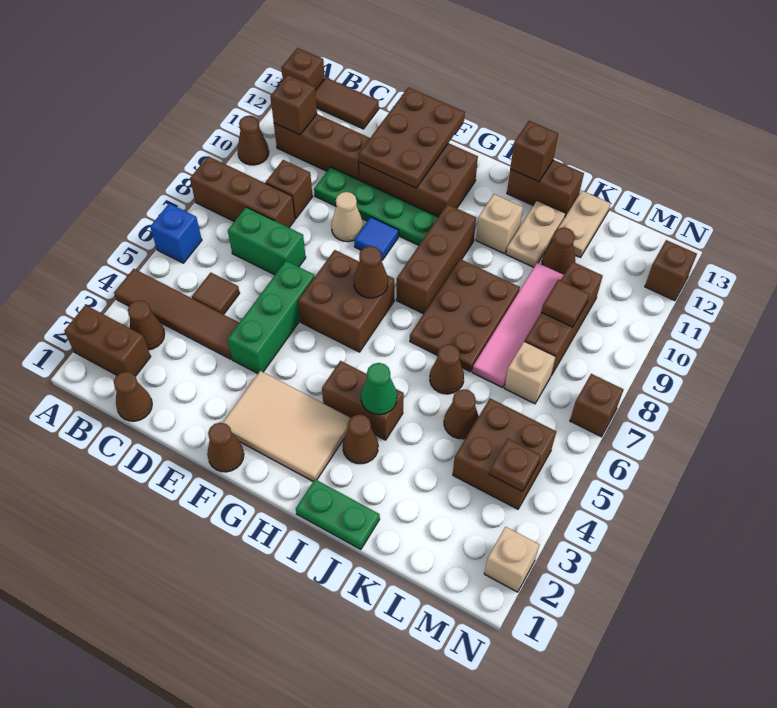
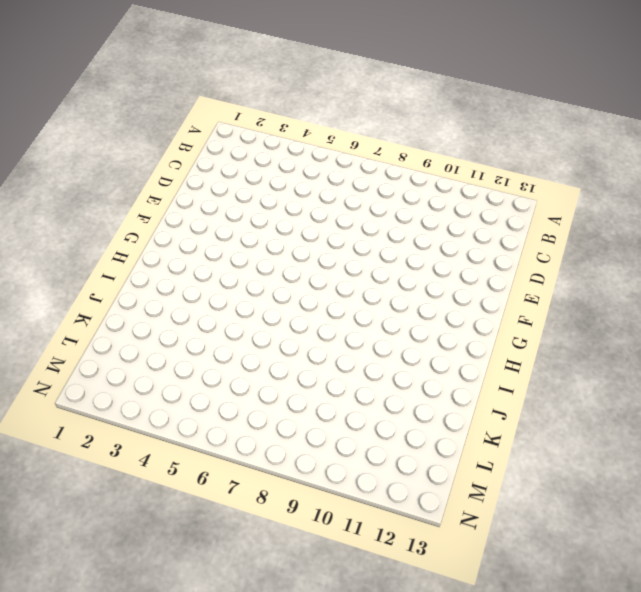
none -> brown 1x2 brick [64,305,151,376]
none -> brown 1x4 tile [114,269,239,359]
none -> blue 1x1 brick [150,203,202,263]
none -> brown 1x3 brick [190,156,295,228]

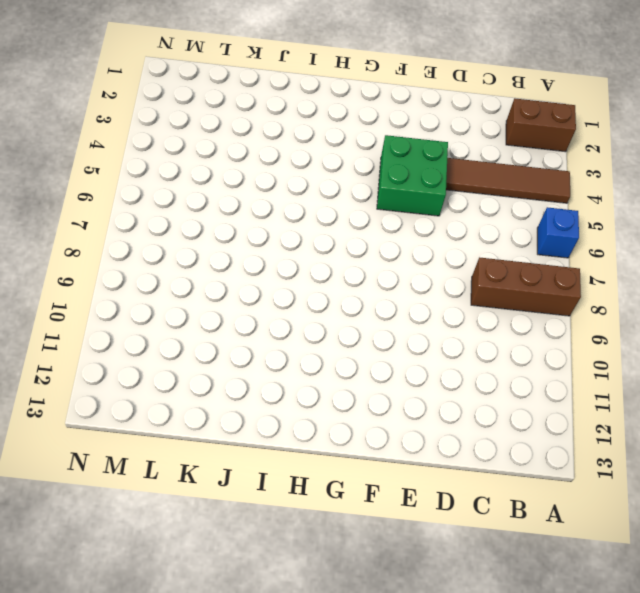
green 2x2 brick [377,135,448,216] -> green 1x3 brick [228,261,315,373]
none -> brown 1x1 cone [238,116,269,165]
none -> brown 1x1 brick [281,48,325,90]
none -> brown 1x1 cone [128,300,165,350]
none -> brown 1x3 brick [274,114,370,180]

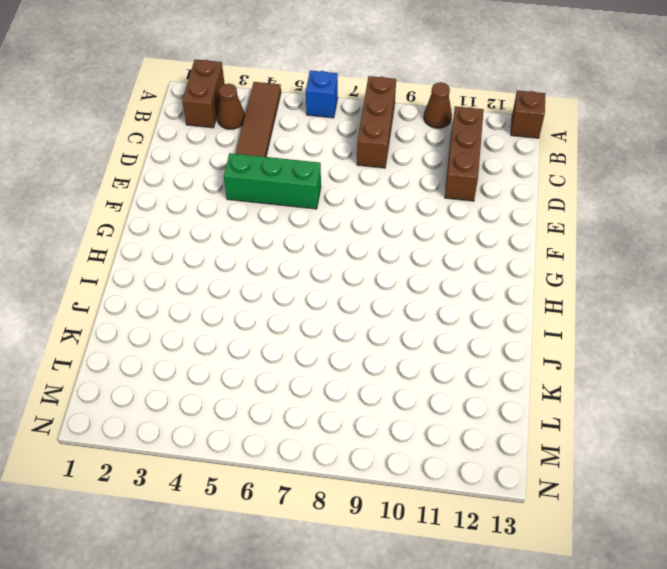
none -> brown 1x2 tile [315,78,379,129]
none -> brown 1x1 cone [114,372,152,421]
none -> brown 1x1 tile [192,273,240,314]
none -> green 1x2 brick [228,207,306,275]

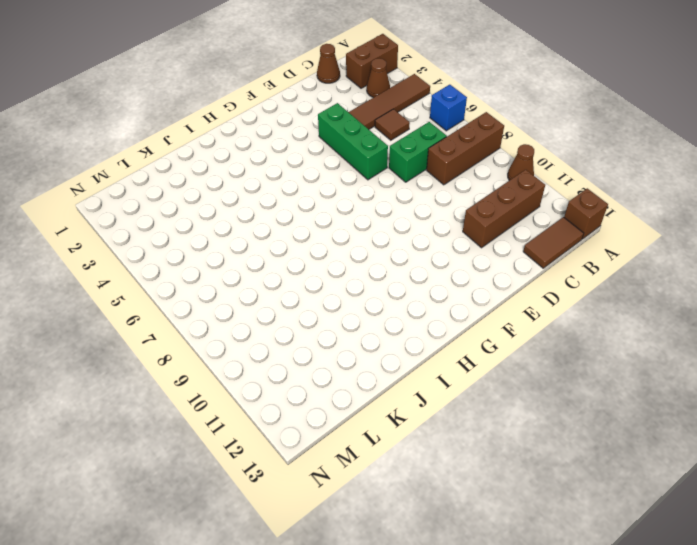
none -> brown 1x1 brick [266,160,313,219]
none -> green 1x4 plate [314,167,438,245]
none -> tan 1x1 cone [331,192,363,242]
none -> brown 2x3 brick [359,143,478,217]

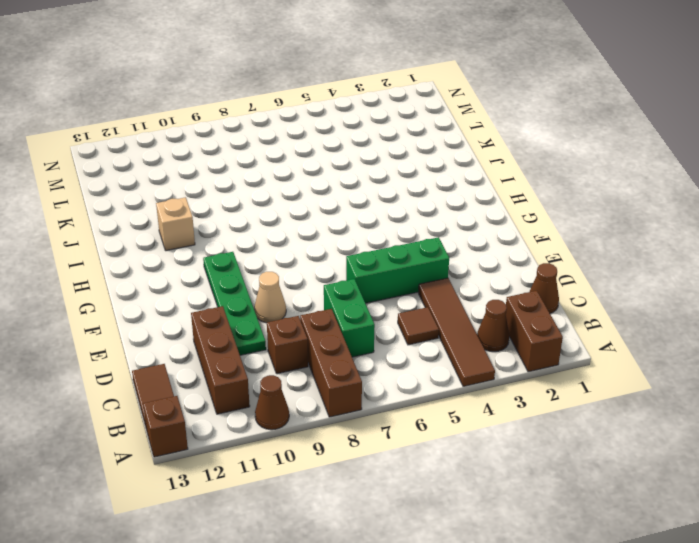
none -> blue 1x1 brick [150,203,202,263]
none -> brown 2x3 brick [359,143,478,217]
none -> brown 1x1 cone [207,423,244,472]
none -> tan 2x3 tile [223,371,351,481]

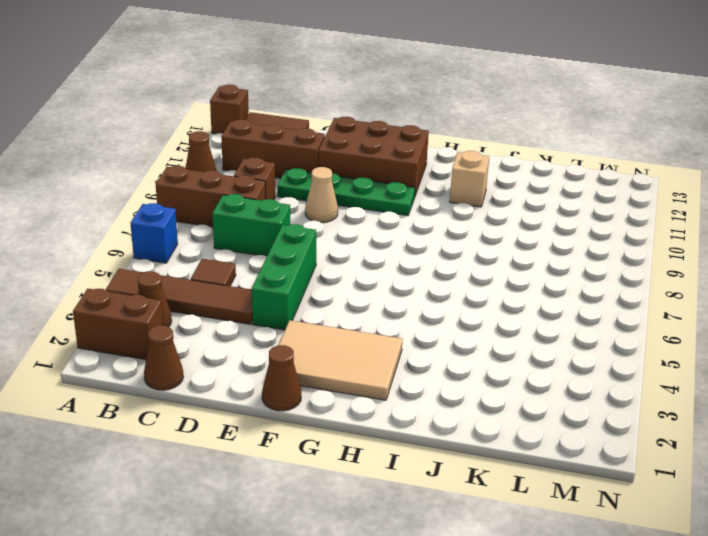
none -> brown 2x2 brick [298,250,394,352]
none -> blue 1x1 tile [354,217,399,260]
none -> brown 1x2 brick [322,361,404,440]
none -> brown 1x3 brick [396,204,476,314]

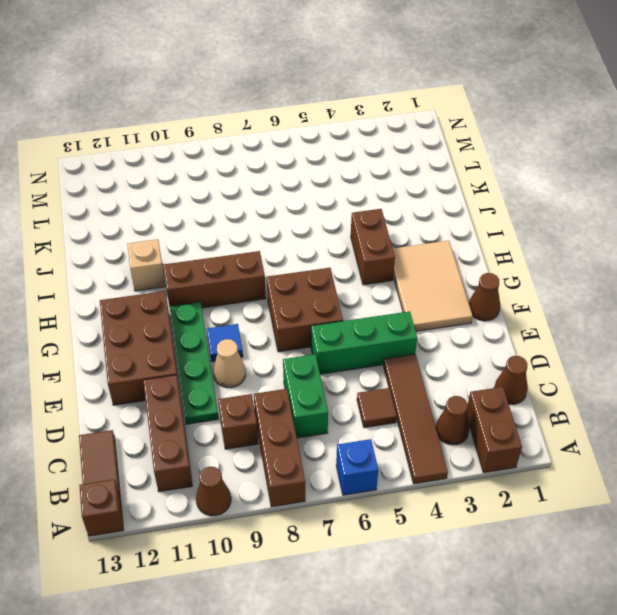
none -> green 1x2 plate [296,479,380,549]
none -> brown 1x1 cone [343,414,378,464]
none -> brown 2x3 plate [410,259,520,372]
none -> brown 1x2 brick [507,160,584,216]

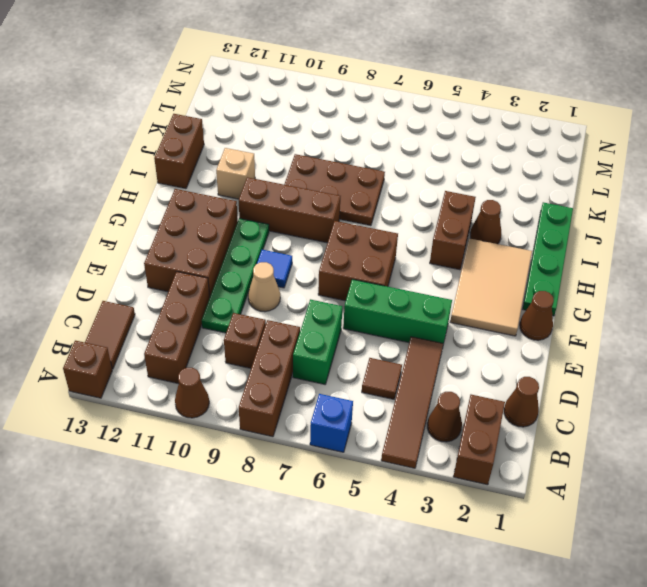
green 1x4 plate [523,202,573,316] -> green 1x2 plate [296,479,380,549]
none -> brown 1x1 cone [430,344,464,394]
none -> tan 1x2 plate [506,201,566,267]
none -> brown 1x1 cone [444,389,479,439]
none -> pink 1x4 tile [472,263,564,388]

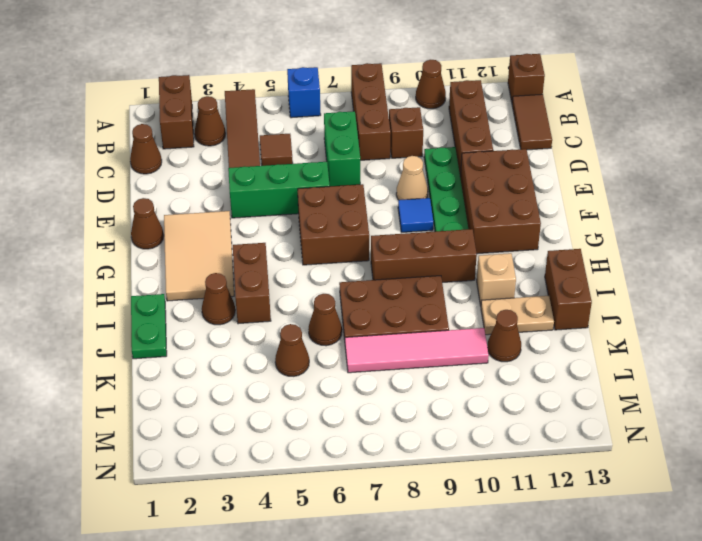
none -> tan 1x2 plate [552,191,610,257]
none -> brown 2x2 brick [453,398,556,509]
none -> tan 1x1 brick [504,341,555,404]
none -> brown 1x3 brick [525,262,602,375]

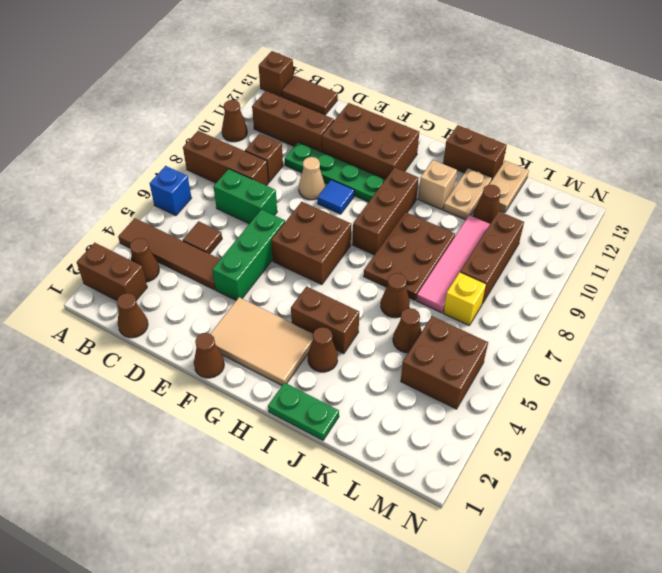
yellow 1x1 brick [443,272,486,325] -> tan 1x1 brick [504,341,555,404]
none -> tan 1x1 brick [484,527,539,592]
none -> brown 1x1 brick [570,374,624,437]
none -> brown 1x1 brick [645,240,697,301]
none -> brown 1x1 brick [270,75,317,135]

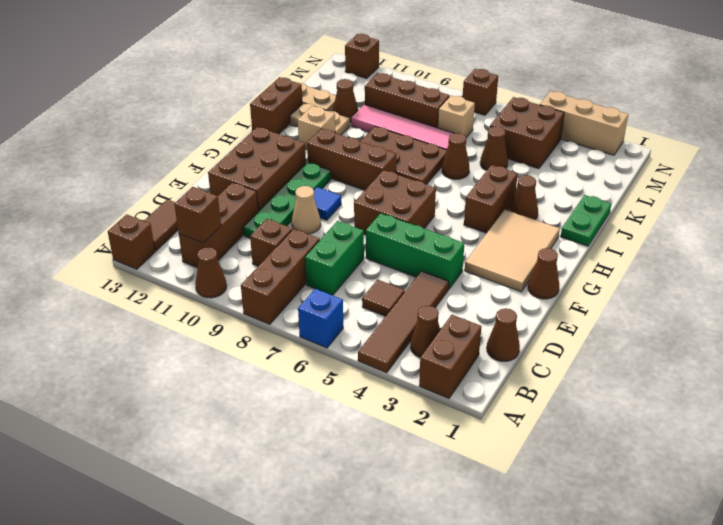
tan 1x3 brick [540,91,628,155] -> tan 1x1 brick [484,527,539,592]
none -> brown 2x3 plate [359,87,465,188]
none -> brown 1x1 cone [354,246,388,298]
none -> green 1x1 cone [361,363,397,415]
none -> brown 1x1 brick [510,121,558,182]

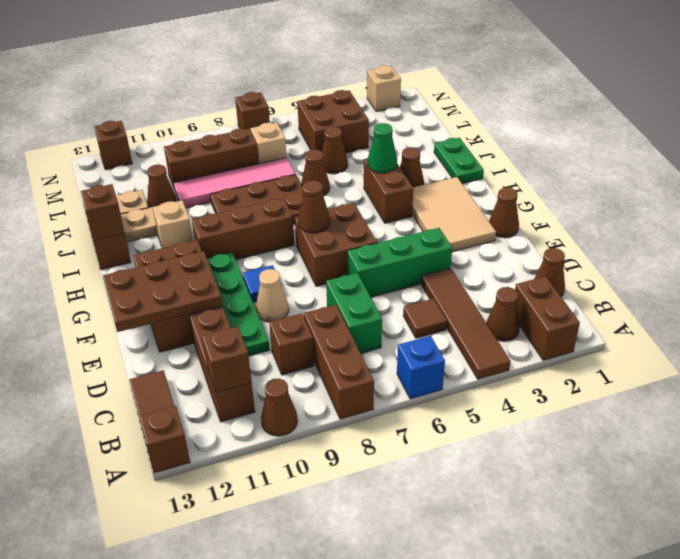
none -> brown 1x1 tile [541,280,589,327]
none -> brown 1x1 plate [489,439,541,491]

